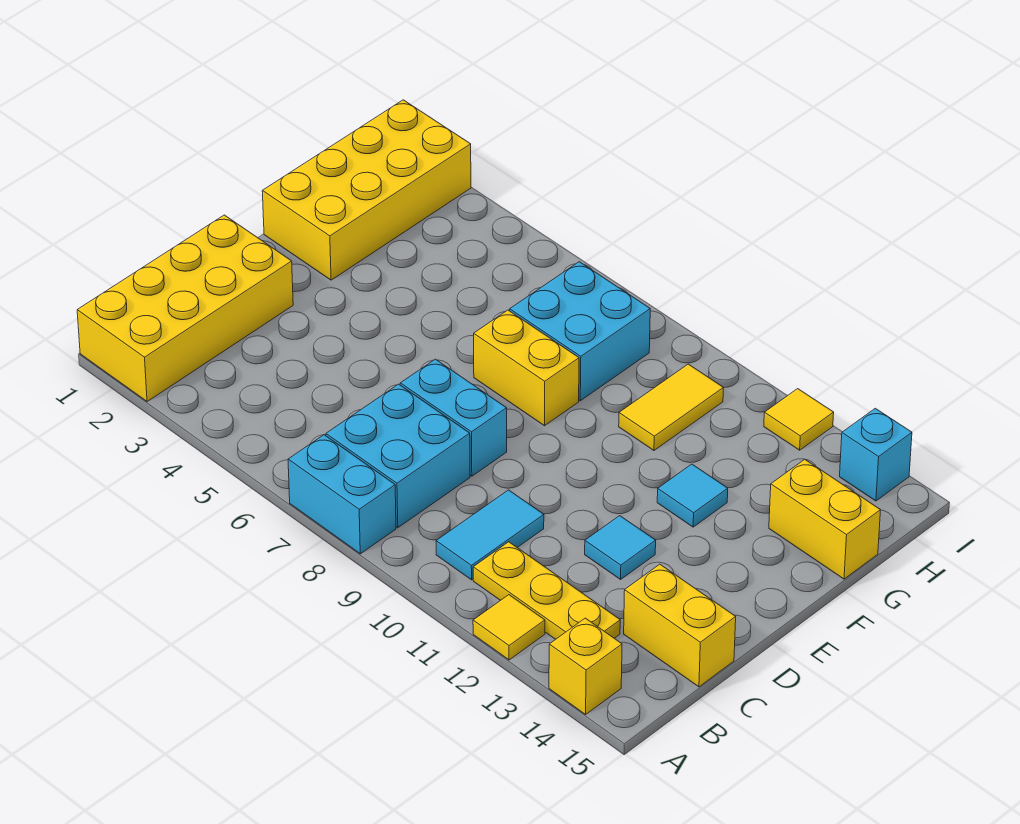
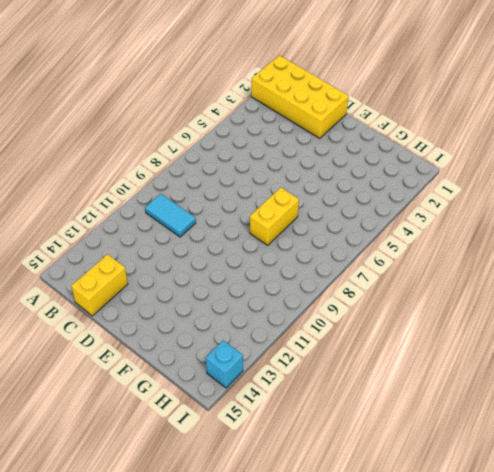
none -> cyan 1x2 brick [288,435,396,554]
none -> yellow 1x1 tile [473,595,545,660]
none -> yellow 1x1 brick [549,618,622,714]

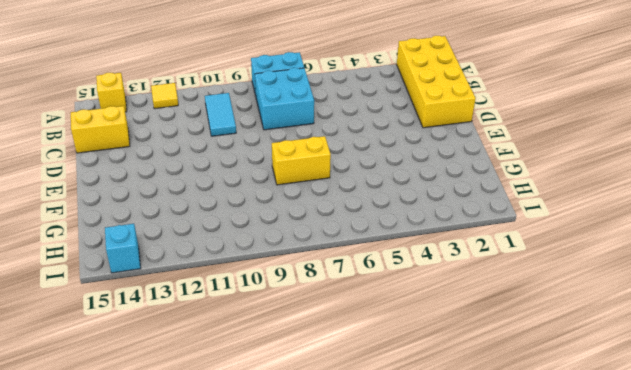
none -> yellow 1x3 plate [473,542,620,639]
none -> cyan 1x2 brick [400,359,507,476]
none -> cyan 1x1 tile [585,516,656,579]

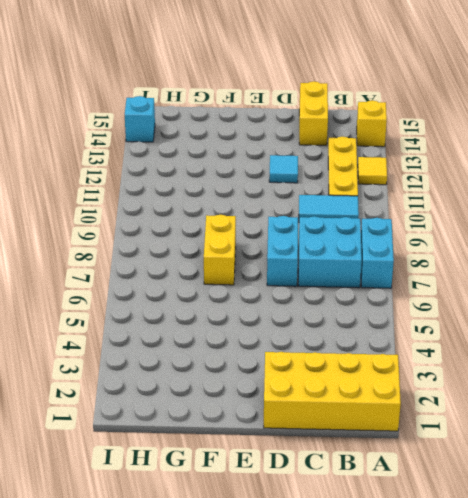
none -> yellow 2x4 brick [262,100,471,280]
none -> cyan 1x1 tile [657,464,728,527]
none -> cyan 2x2 brick [510,262,650,401]

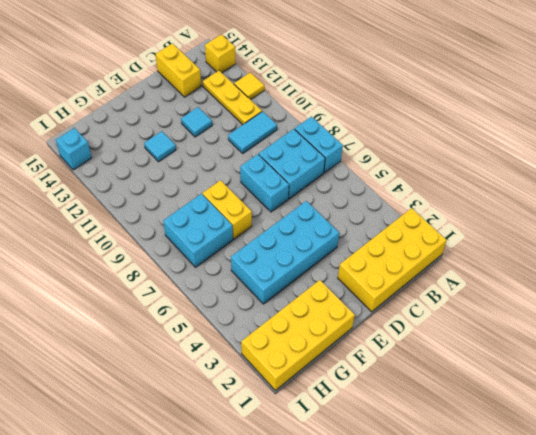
cyan 2x4 brick [231,201,339,304] -> none
none -> yellow 1x2 tile [619,364,723,450]
none -> yellow 1x2 brick [769,459,881,579]
none -> yellow 1x1 tile [764,389,834,450]

